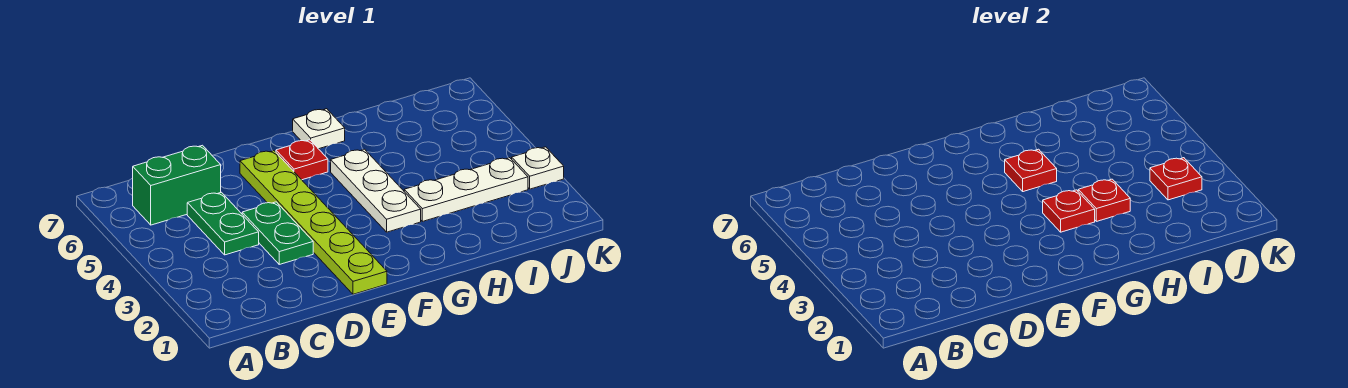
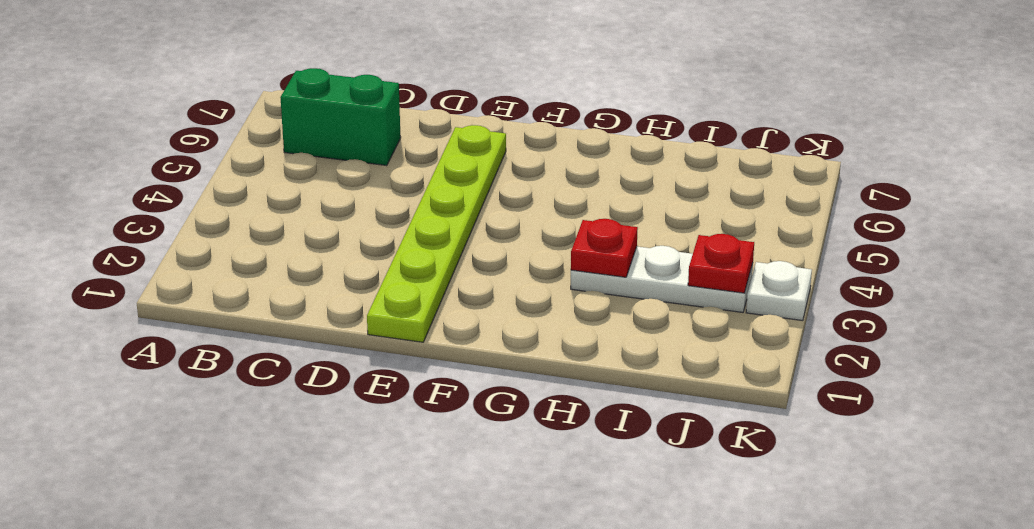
none -> green 1x2 plate [187,192,259,255]
none -> green 1x2 plate [242,202,313,264]
none -> red 1x1 plate [276,140,328,180]

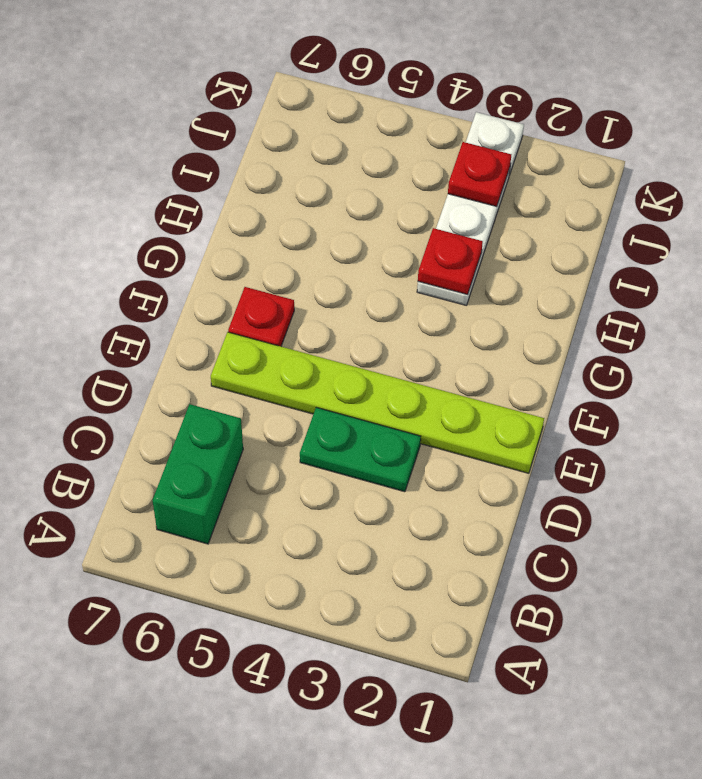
none -> green 1x2 plate [187,192,259,255]
none -> white 1x3 plate [331,149,421,232]
none -> white 1x1 plate [293,109,345,149]

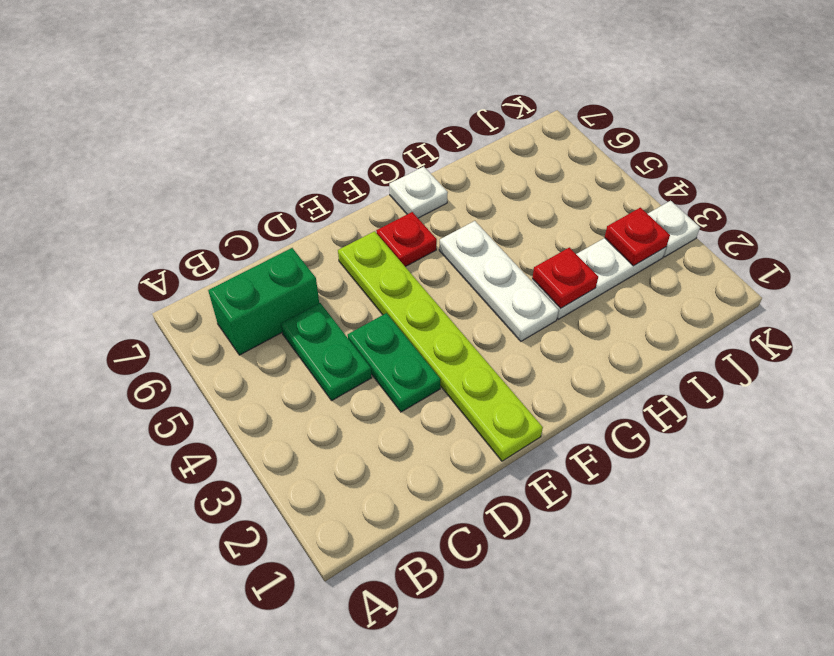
none -> red 1x1 plate [1043,190,1095,232]
none -> red 1x1 plate [1005,149,1057,192]

